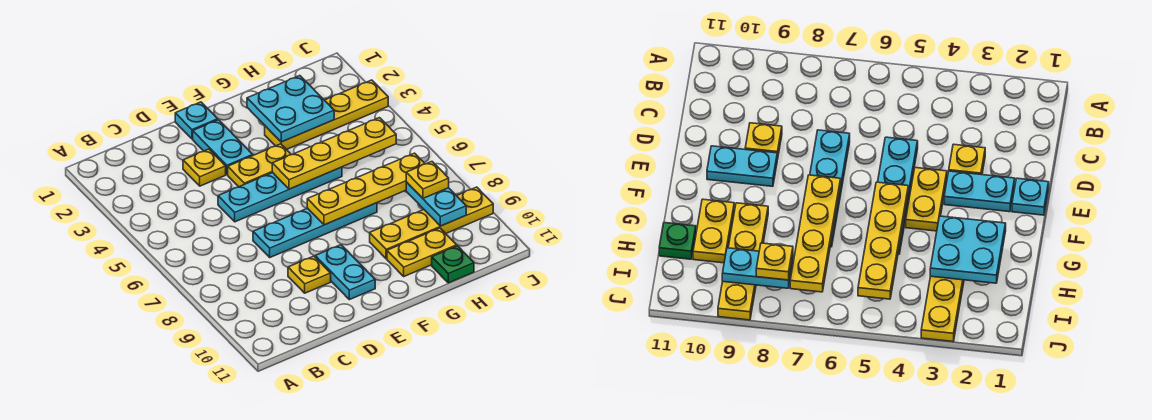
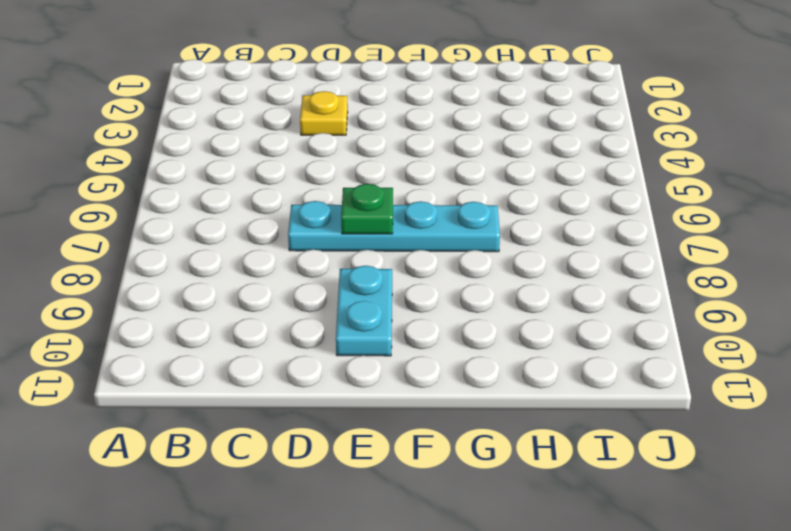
green 1x1 plate [341,184,393,234] -> green 1x1 plate moved to [432,246,474,283]
none -> cyan 1x4 plate [218,167,342,222]
none -> yellow 1x1 plate [288,256,331,293]
none -> cyan 1x1 plate [175,102,218,139]

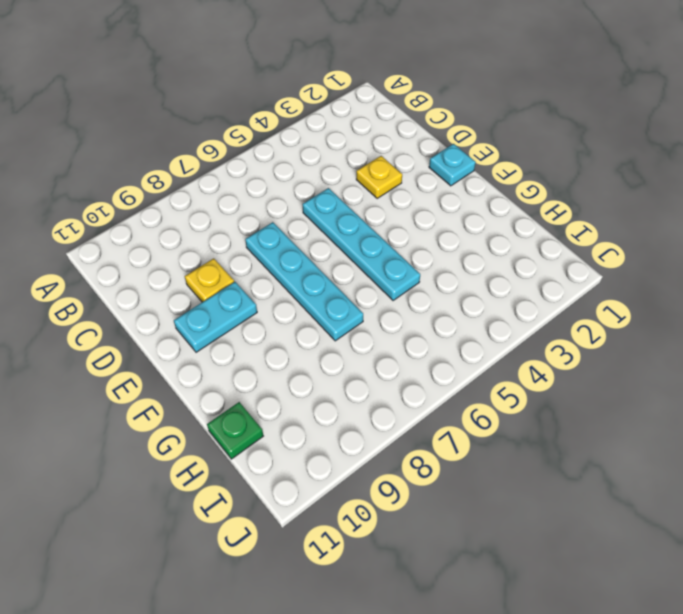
none -> cyan 1x2 plate [193,120,253,175]
none -> yellow 1x2 plate [228,144,291,187]
none -> yellow 1x4 plate [265,80,388,150]

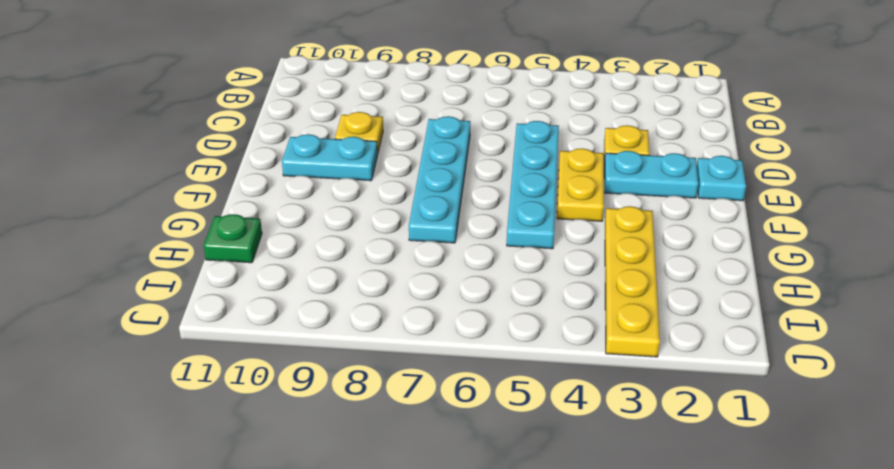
none -> yellow 1x4 plate [370,187,493,259]
none -> yellow 1x2 plate [387,228,457,276]
none -> yellow 1x4 plate [272,118,396,189]

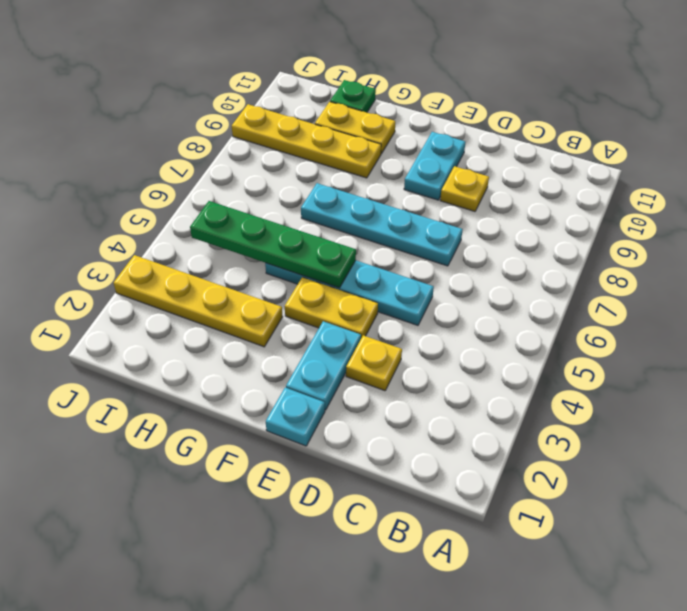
green 1x4 plate [190,201,356,288] -> yellow 1x4 plate [272,118,396,189]
none -> yellow 1x4 plate [307,153,425,225]
none -> cyan 2x2 plate [247,76,334,142]
none -> cyan 1x2 plate [406,182,466,226]

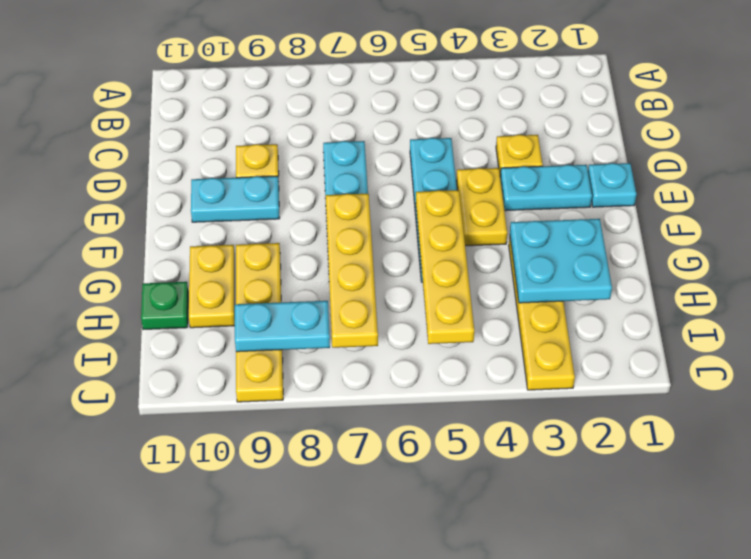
none -> yellow 1x1 plate [406,162,449,198]

